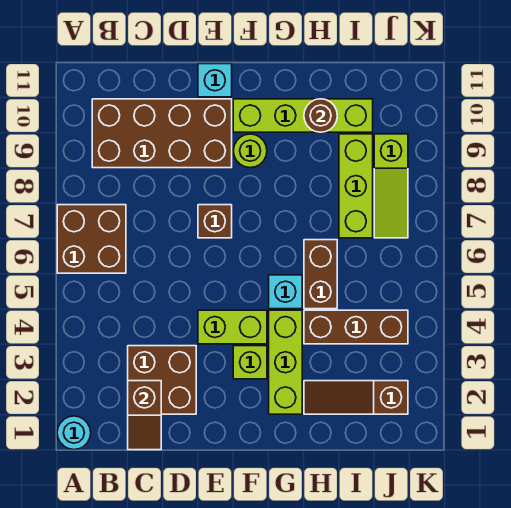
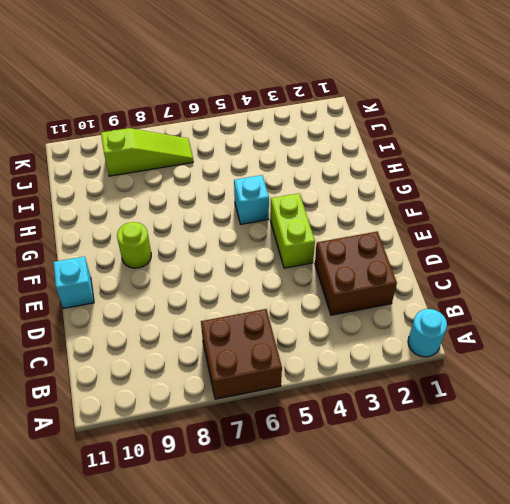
none -> brown 2x4 brick [92,99,232,168]
none -> brown 1x1 brick [198,205,232,238]
none -> lime 1x1 brick [233,346,267,379]

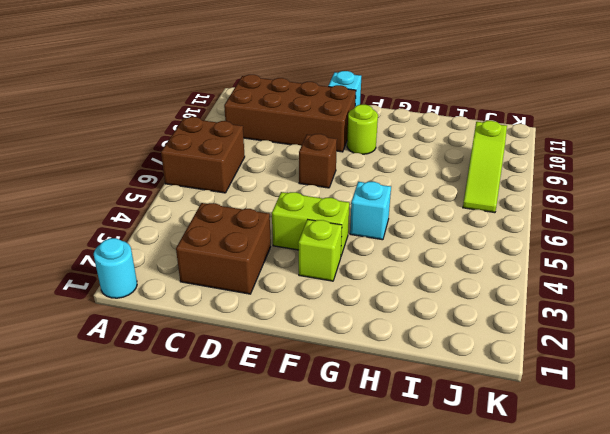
none -> lime 1x4 brick [233,99,373,132]
none -> lime 1x3 brick [269,310,302,414]
none -> brown 1x3 slope [304,381,408,414]

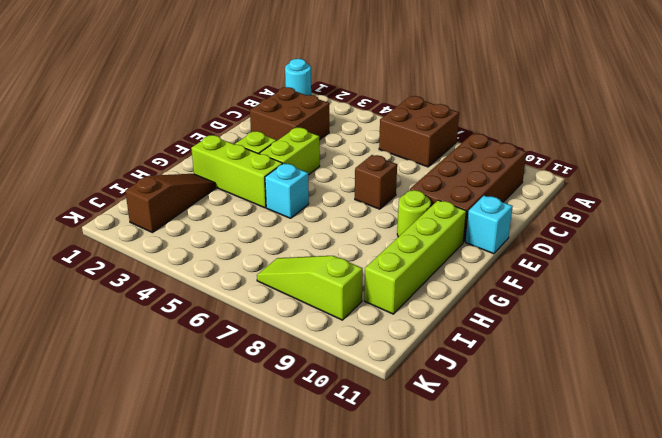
none -> brown 1x3 brick [304,310,408,344]
none -> brown 1x2 brick [304,240,337,309]
none -> lime 1x3 brick [339,134,373,238]

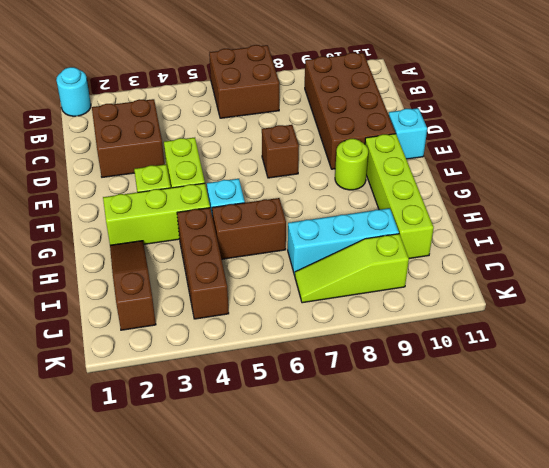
cyan 1x3 brick [288,208,399,275] -> lime 1x3 brick [339,134,373,238]
none -> brown 1x2 slope [128,381,161,450]
none -> brown 1x1 round brick [304,99,337,132]

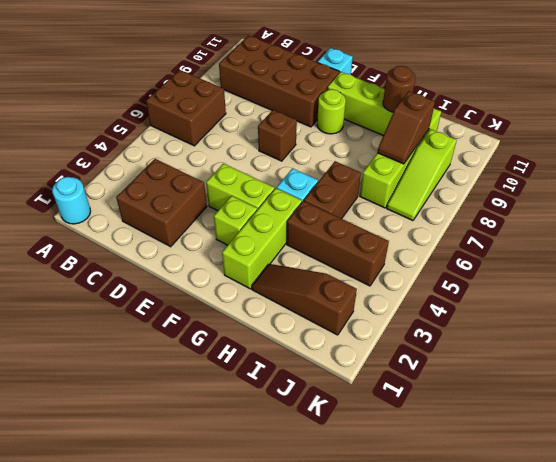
brown 1x2 slope [377,91,435,164] -> brown 1x2 slope moved to [128,381,161,450]

